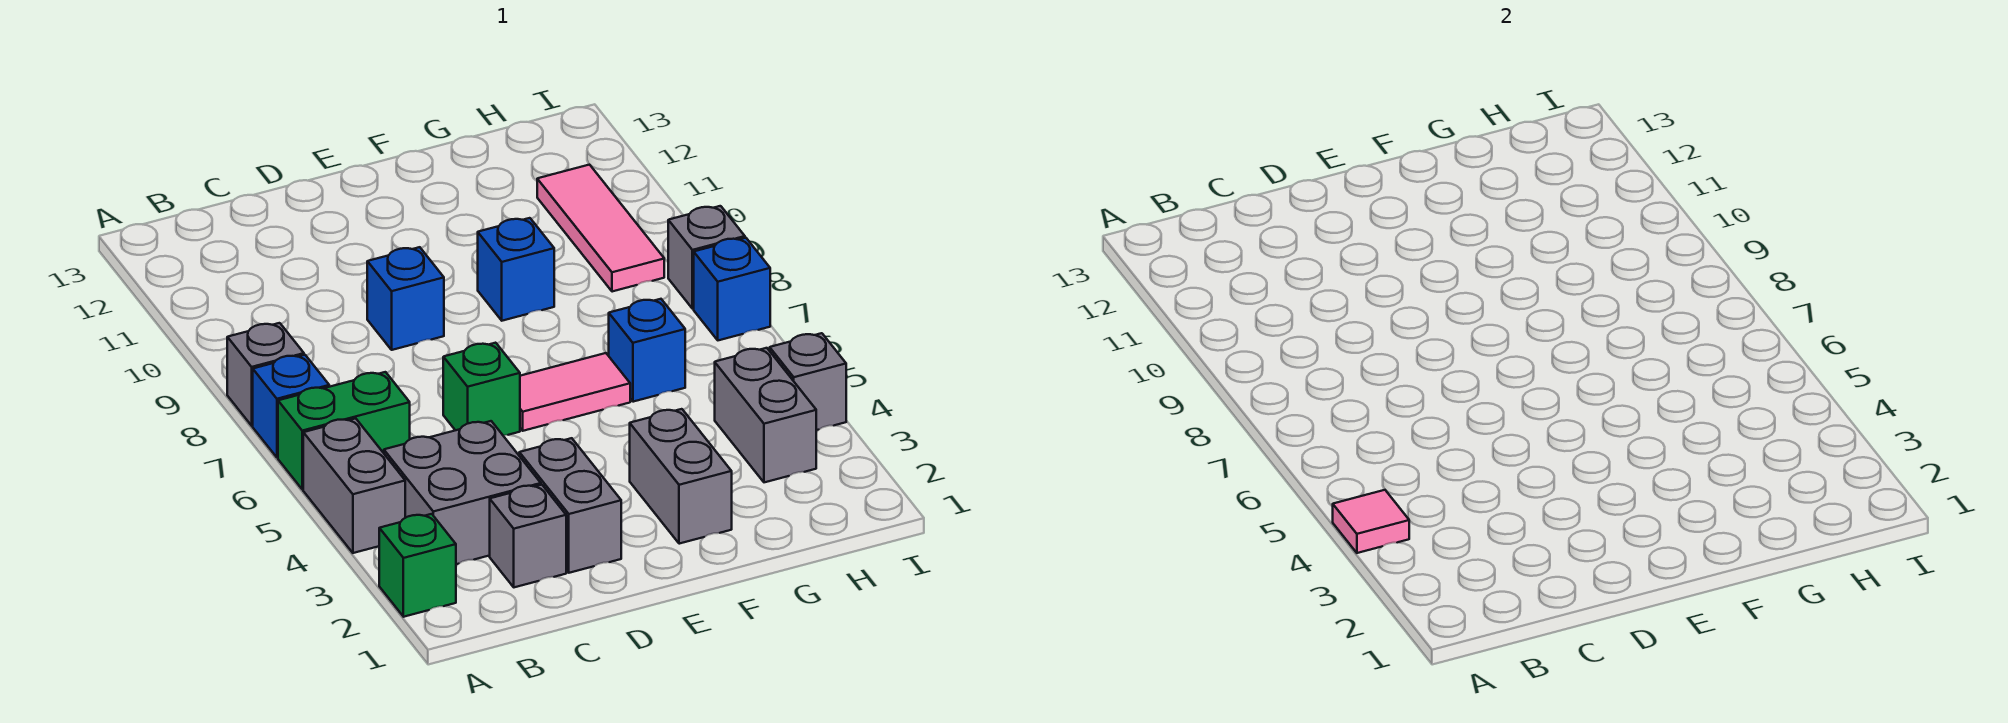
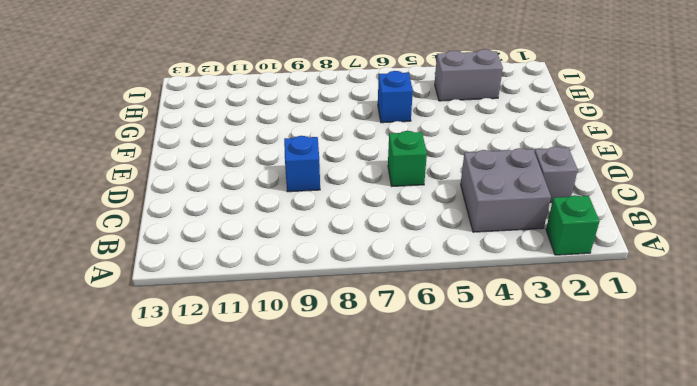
none -> grey 1x2 brick [303,418,405,553]
none -> green 1x2 brick [278,372,410,489]
none -> blue 1x1 brick [253,355,329,458]

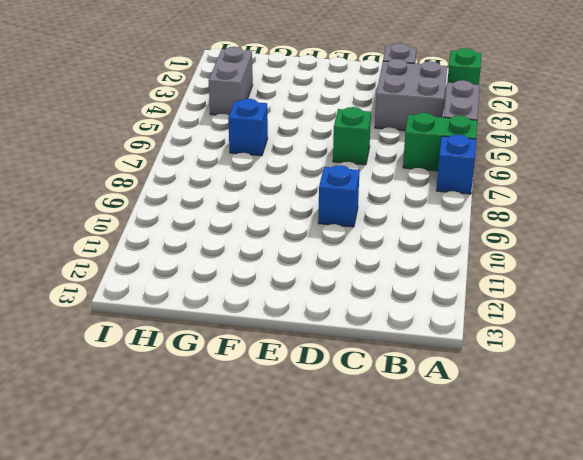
none -> grey 1x1 brick [227,323,304,426]
none -> grey 1x2 brick [519,438,621,573]
none -> pink 1x2 tile [520,353,630,431]

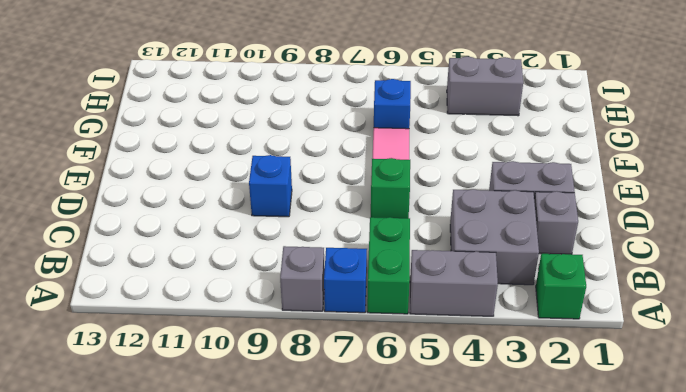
none -> grey 1x2 brick [630,409,732,544]
none -> blue 1x1 brick [478,218,554,321]
none -> pink 1x3 tile [537,165,664,292]

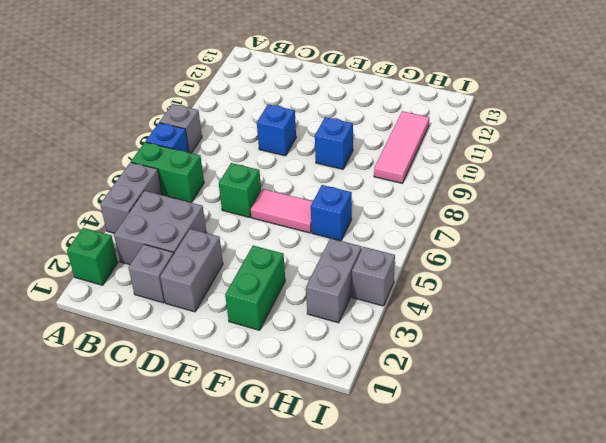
green 1x2 brick [225,246,285,330] -> grey 1x2 brick [630,409,732,544]
none -> blue 1x1 brick [694,238,770,340]
none -> grey 1x1 brick [668,206,745,309]
none -> pink 1x1 tile [1333,490,1409,553]

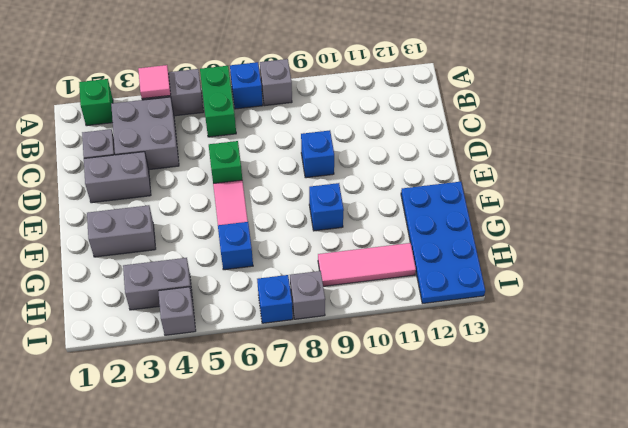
blue 2x4 plate [401,182,485,304] -> none

